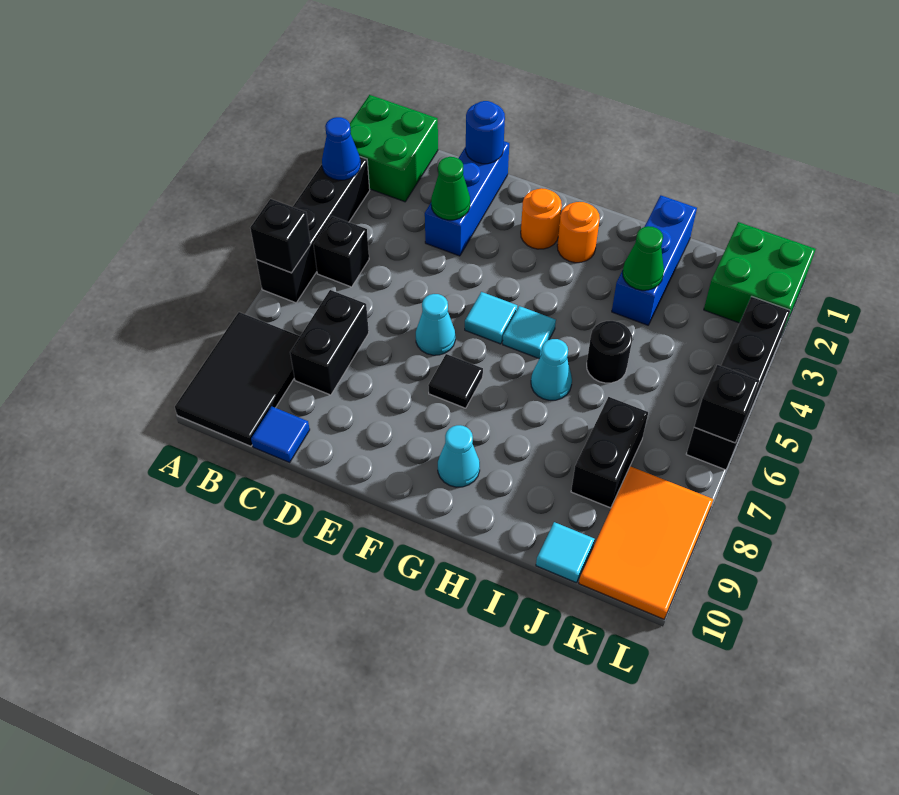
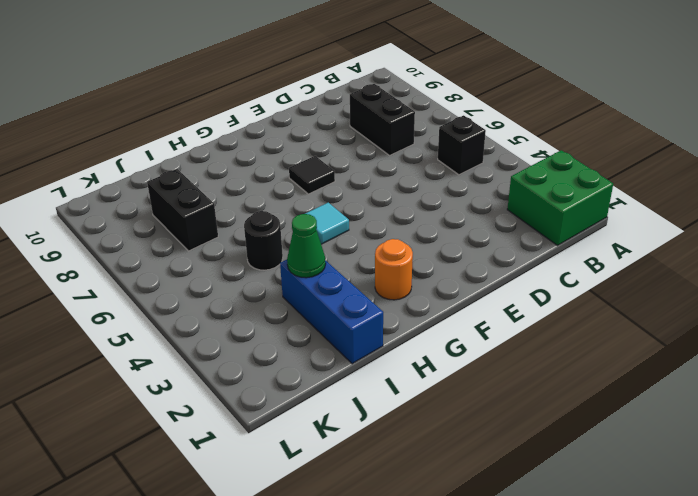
none -> black 1x4 brick [257,157,370,303]
none -> black 2x3 tile [175,312,300,446]
none -> blue 1x1 tile [251,406,310,462]

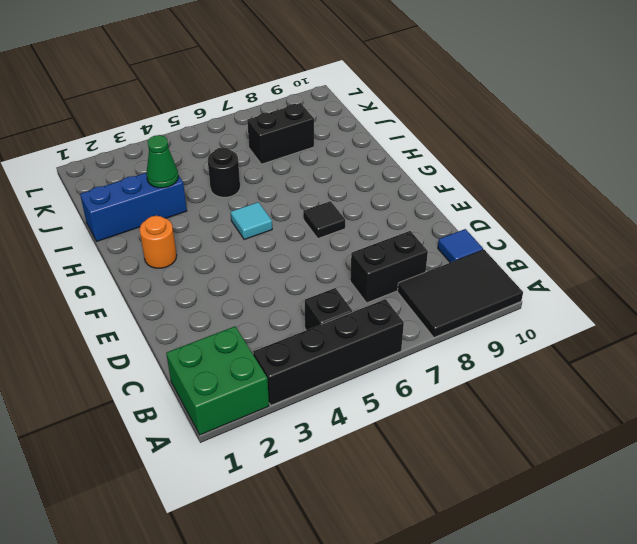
none -> blue 1x3 brick [425,141,509,256]
none -> cyan 1x1 cone [416,294,455,355]
none -> orange 1x1 round brick [521,188,562,249]

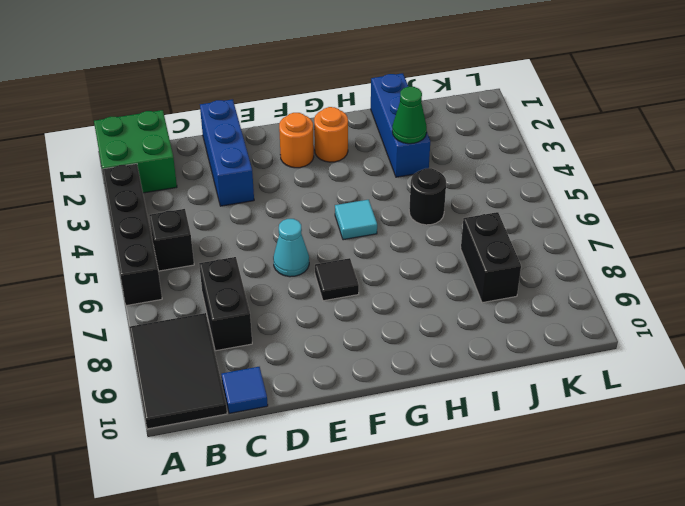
none -> cyan 1x1 tile [465,292,517,344]
none -> cyan 1x1 cone [438,425,480,487]
none -> cyan 1x1 cone [531,339,572,400]

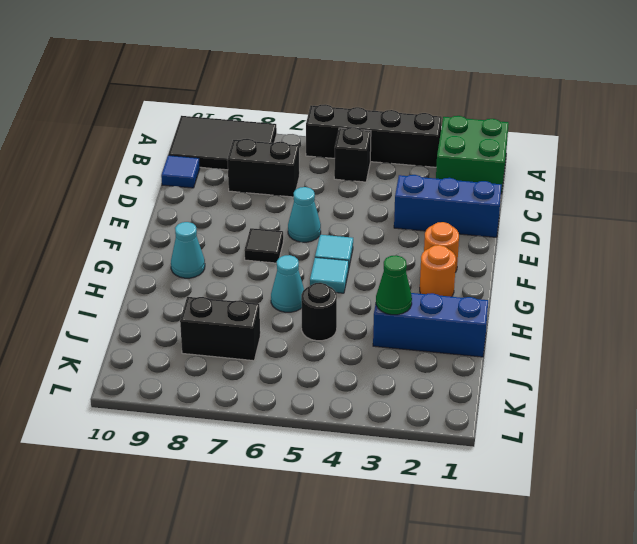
none -> cyan 1x1 tile [536,522,595,583]
none -> green 2x2 brick [704,222,816,332]
none -> orange 2x3 tile [579,467,713,619]

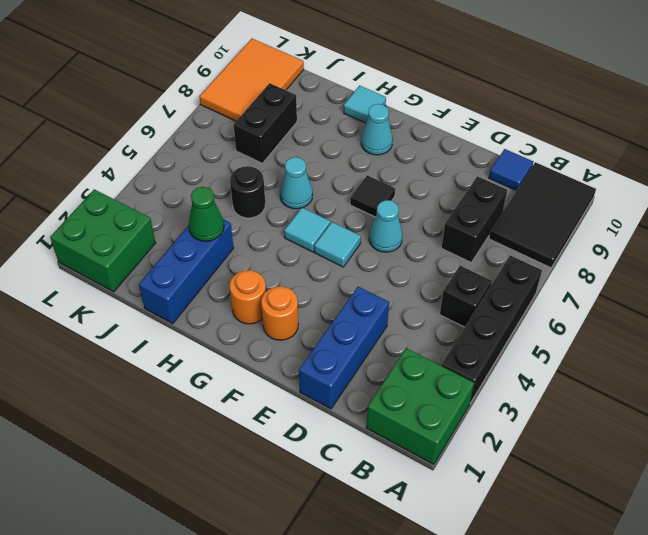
cyan 1x1 tile [344,86,386,123] -> cyan 1x1 tile moved to [536,522,595,583]
none -> black 1x4 brick [687,296,790,470]
none -> blue 1x1 cone [322,117,360,180]
none -> black 1x1 brick [250,199,311,273]

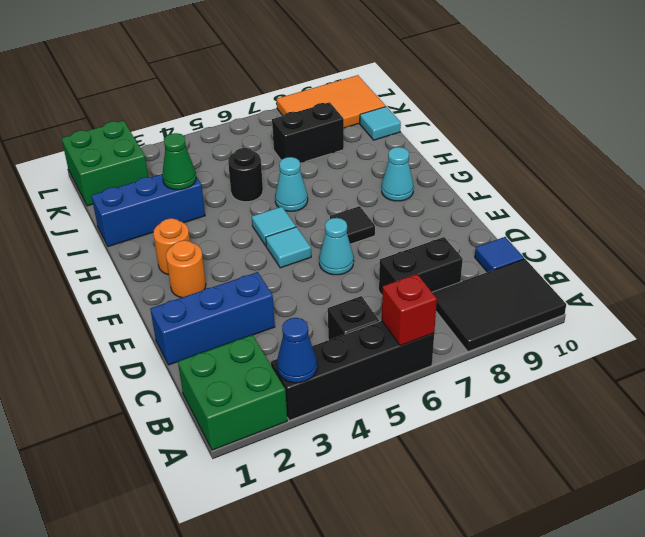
red 1x1 brick [382,274,437,346] -> black 1x1 brick [250,199,311,273]
none -> black 1x4 brick [687,296,790,470]
none -> blue 1x1 round brick [466,101,505,164]
none -> green 1x1 cone [431,157,470,220]

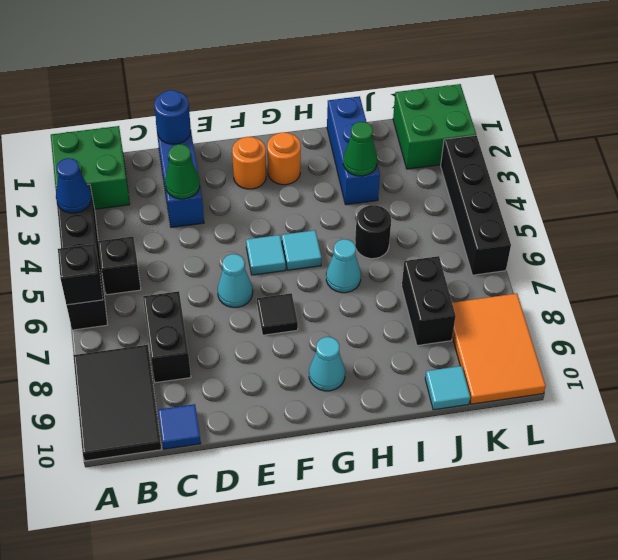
none -> black 1x1 brick [694,365,759,443]

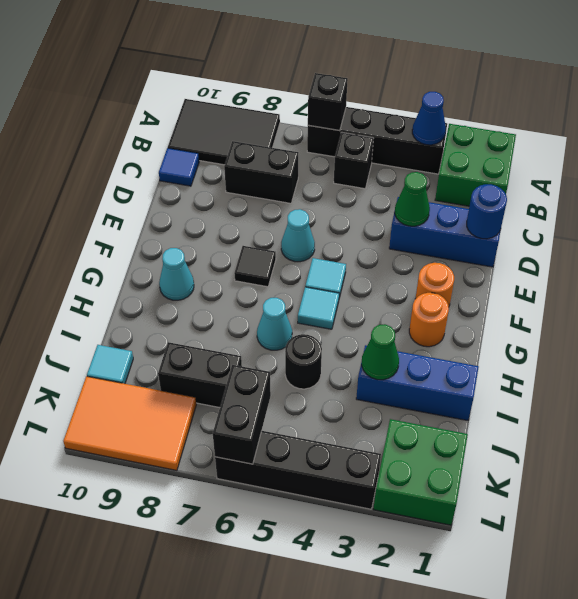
black 1x2 brick [213,365,271,464] -> black 1x1 brick [694,365,759,443]

